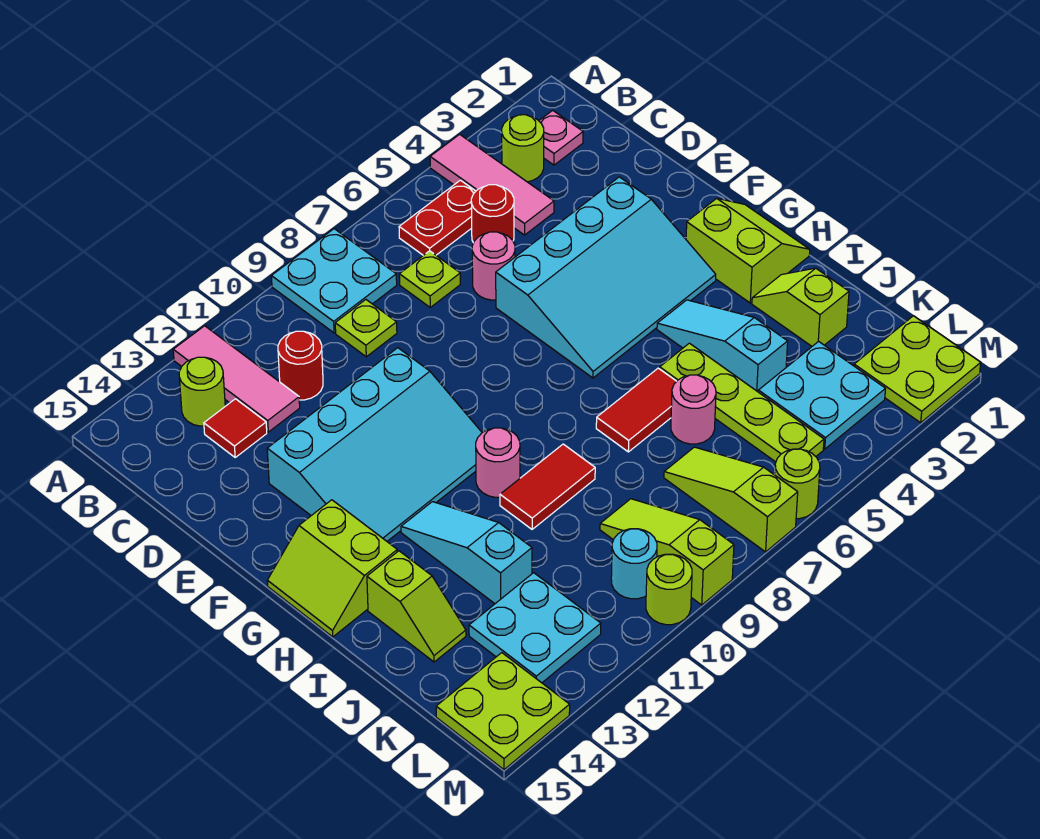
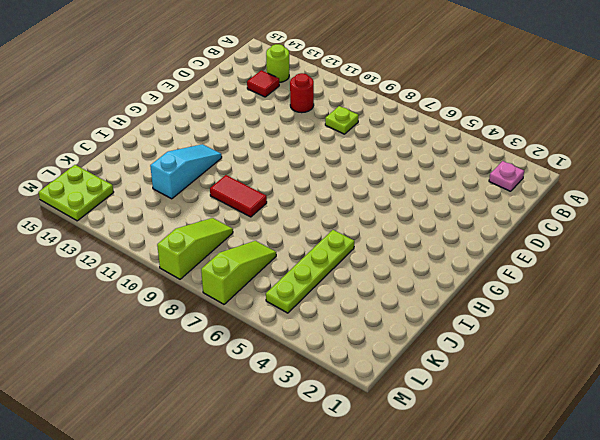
none -> pink 1x3 tile [430,134,554,235]
none -> cyan 2x2 plate [271,229,397,333]
none -> pink 1x3 tile [173,326,300,432]
none -> lime 1x1 round brick [502,115,544,182]

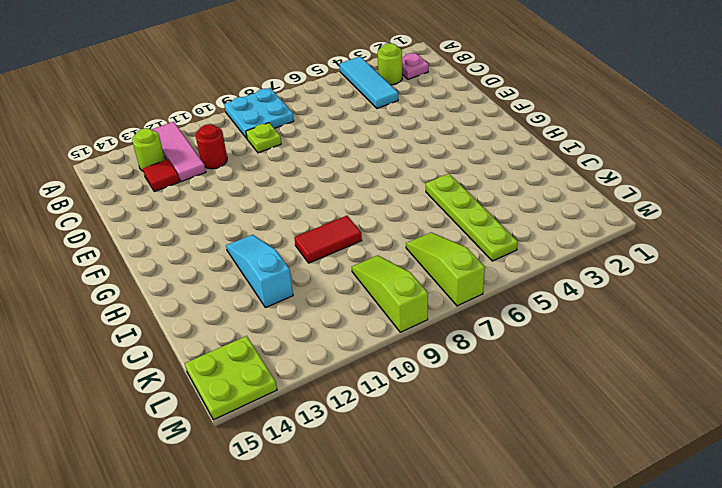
cyan 1x3 tile [339,57,398,108] -> pink 1x3 tile [430,134,554,235]
none -> red 1x2 plate [399,180,476,255]
none -> red 1x1 round brick [471,185,514,243]
none -> lime 1x1 plate [399,251,460,307]
none -> pink 1x1 round brick [472,232,515,300]

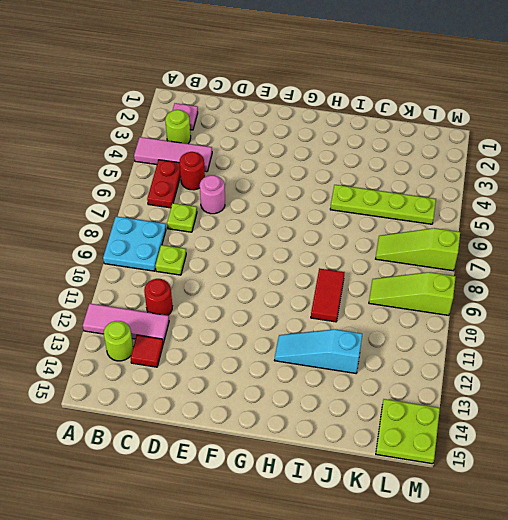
none -> cyan 3x4 slope [496,177,716,378]
none -> cyan 3x4 slope [267,348,482,541]
none -> lime 2x2 slope [686,198,810,303]
none -> lime 2x2 slope [267,500,397,637]

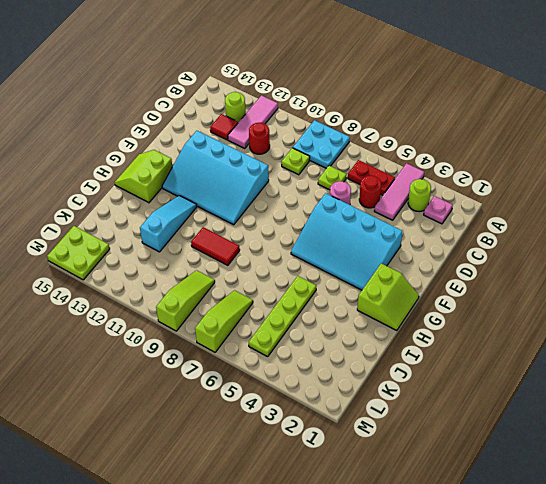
none -> cyan 1x3 slope [657,300,788,392]
none -> pink 1x1 round brick [476,428,520,497]
none -> lime 1x2 slope [752,268,849,346]
none -> red 1x2 tile [596,368,677,452]

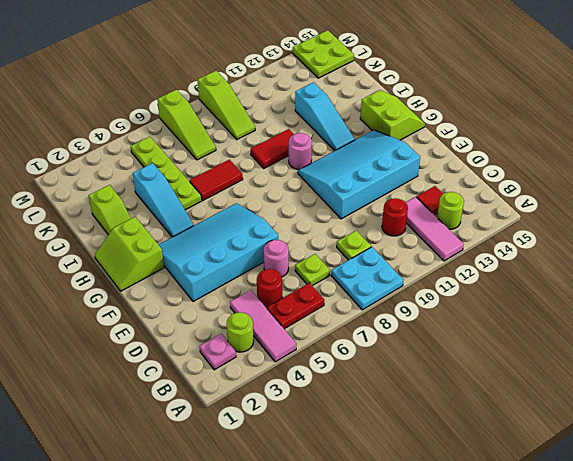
none -> lime 1x2 slope [367,551,466,662]
none -> pink 1x1 round brick [671,375,716,444]
none -> cyan 2x2 plate [758,341,885,449]
none -> cyan 2x2 plate [469,573,601,683]

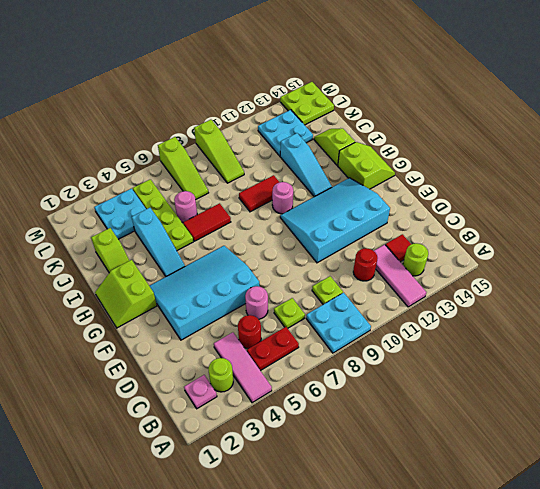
none -> lime 2x2 plate [854,316,981,423]
none -> cyan 1x1 round brick [611,529,657,599]
none -> lime 1x1 round brick [775,449,820,519]
none -> lime 1x1 round brick [646,554,692,625]

